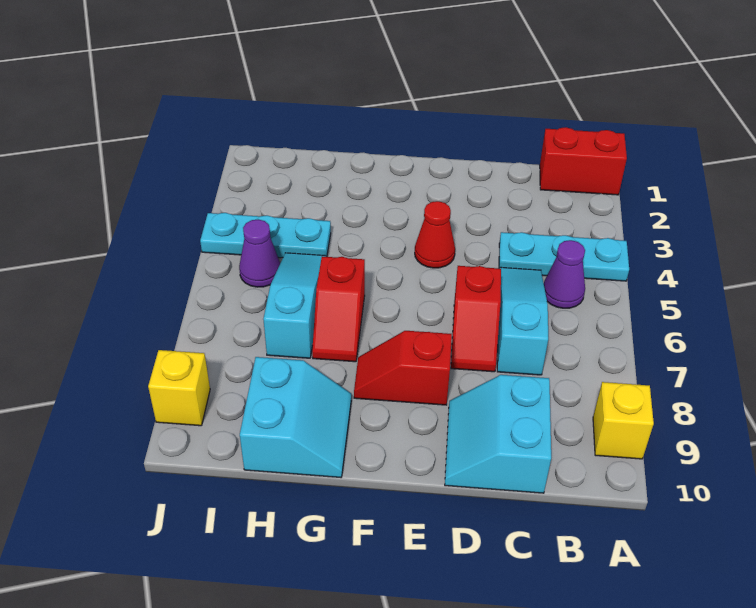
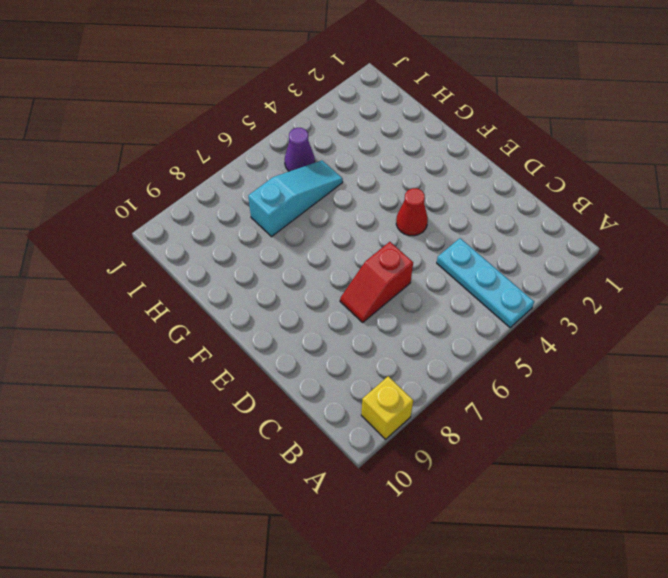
none -> red 1x2 brick [540,127,627,195]
none -> purple 1x1 cone [544,240,585,308]
none -> cyan 1x3 slope [497,267,548,375]

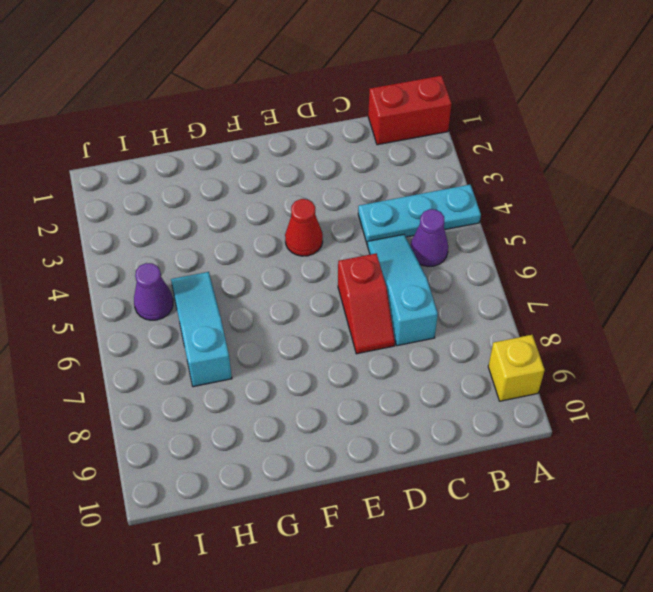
none -> cyan 2x2 slope [445,375,551,493]
none -> red 1x2 slope [354,331,452,405]
none -> red 1x2 slope [312,256,365,362]

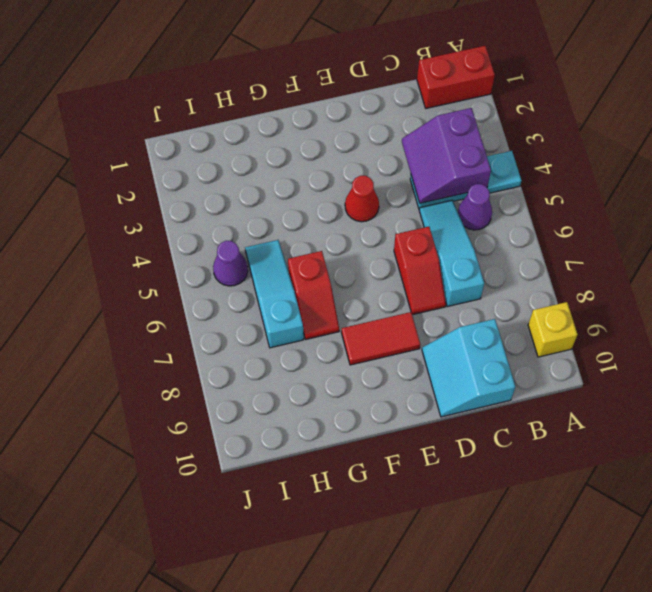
purple 2x2 slope [402,108,491,203] -> none
red 1x2 tile [341,312,420,365] -> red 1x2 slope [354,331,452,405]
none -> cyan 2x2 slope [240,357,351,477]
none -> cyan 1x3 plate [200,213,331,258]
none -> yellow 1x1 brick [148,350,210,426]

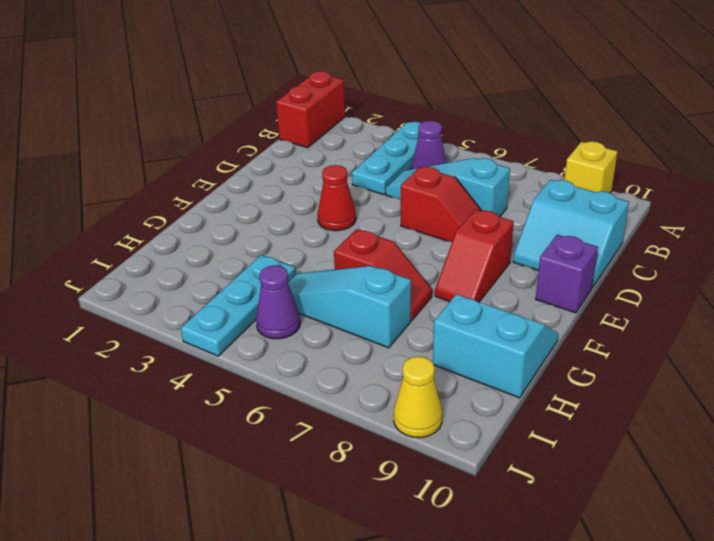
purple 1x1 brick [536,234,598,313] -> none
yellow 1x1 cone [394,356,442,438] -> yellow 1x1 brick [148,350,210,426]

